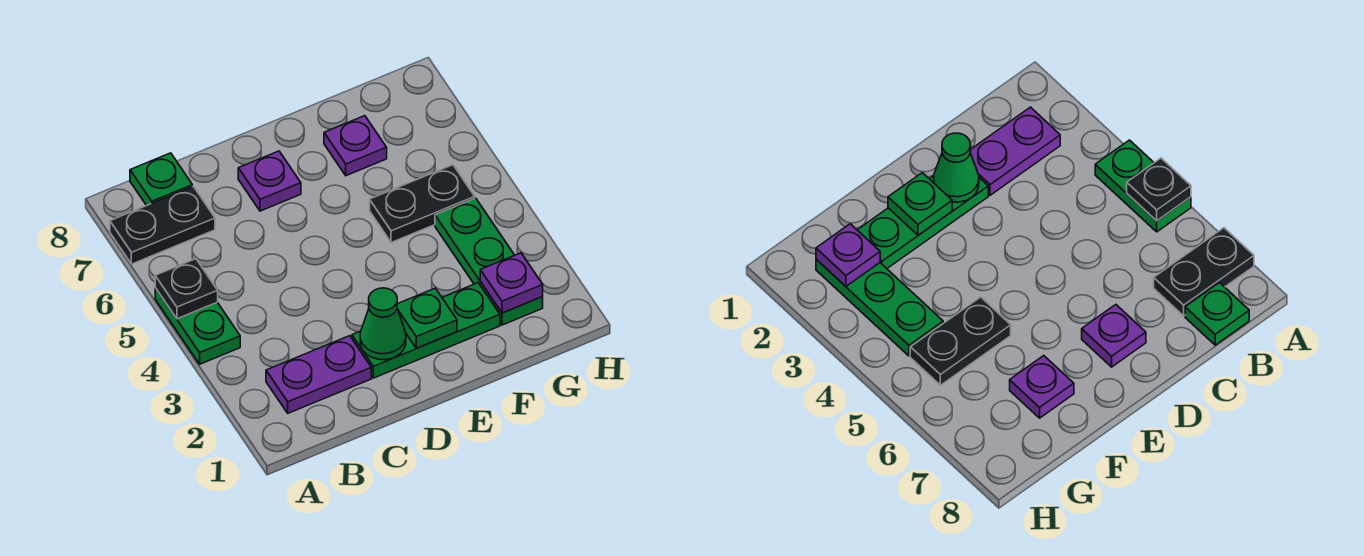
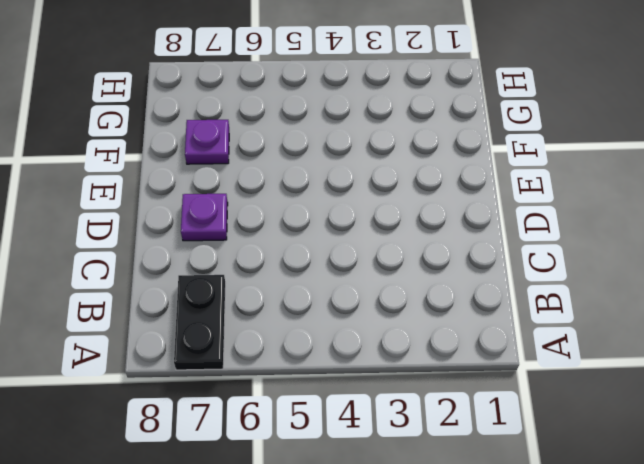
none -> green 1x2 plate [155,288,240,364]
none -> purple 1x2 plate [266,336,371,413]
none -> green 1x1 plate [130,153,192,205]

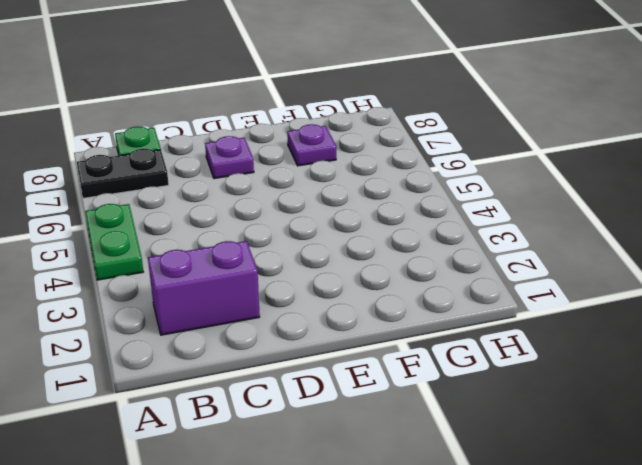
purple 1x2 brick [148,241,260,335] -> purple 1x2 plate [266,336,371,413]
none -> green 1x3 plate [352,283,500,378]
none -> black 1x2 plate [370,165,475,243]
none -> green 1x3 plate [435,198,543,325]

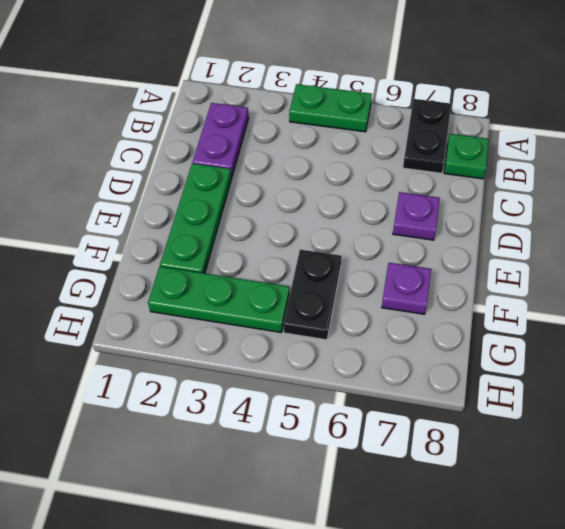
none -> black 1x1 plate [155,259,218,319]
none -> green 1x1 cone [360,288,406,360]
none -> green 1x1 plate [397,288,457,348]

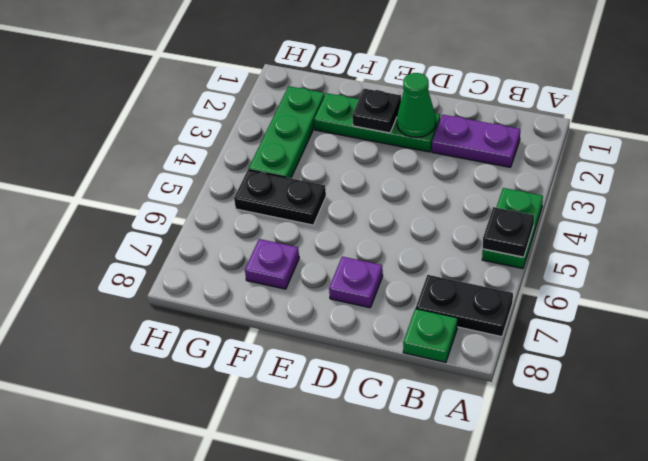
black 1x1 plate [352,89,401,133] -> green 1x1 plate [397,288,457,348]
none -> purple 1x1 plate [480,253,543,313]

